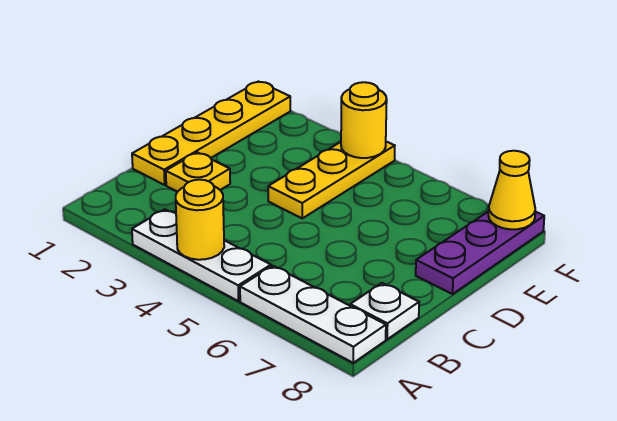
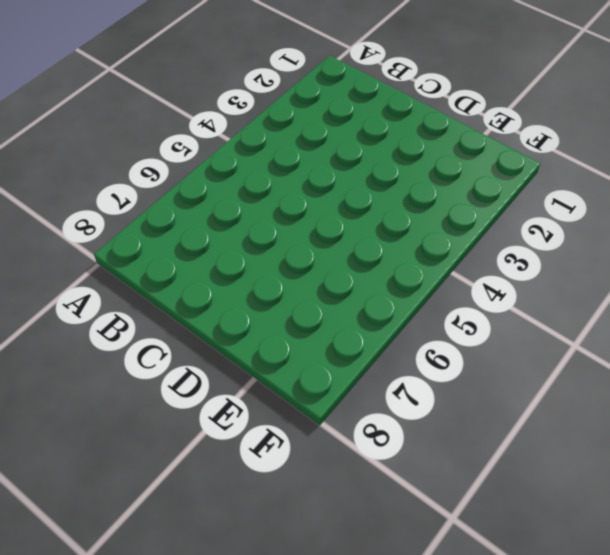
none -> white 1x3 plate [132,209,271,301]
none -> white 1x3 plate [240,266,386,363]

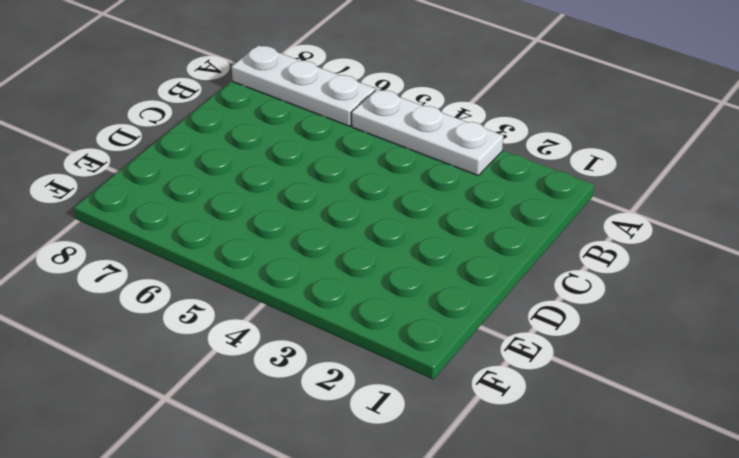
none -> white 1x1 plate [350,283,419,339]
none -> yellow 1x4 plate [132,82,290,185]

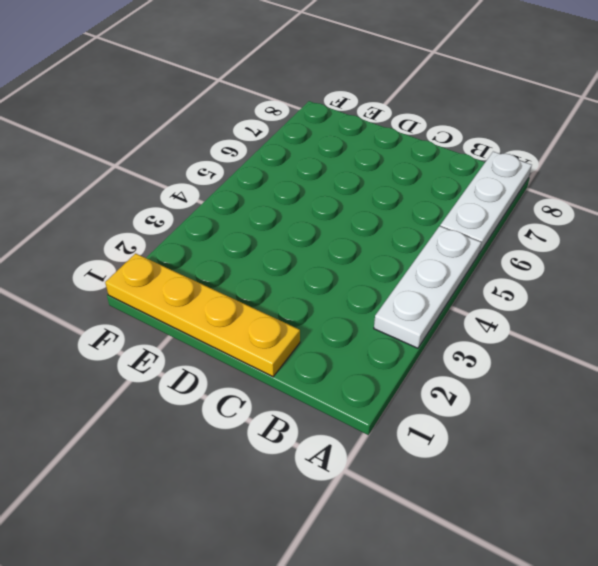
none -> white 1x1 plate [350,283,419,339]
none -> yellow 1x1 plate [166,152,230,192]

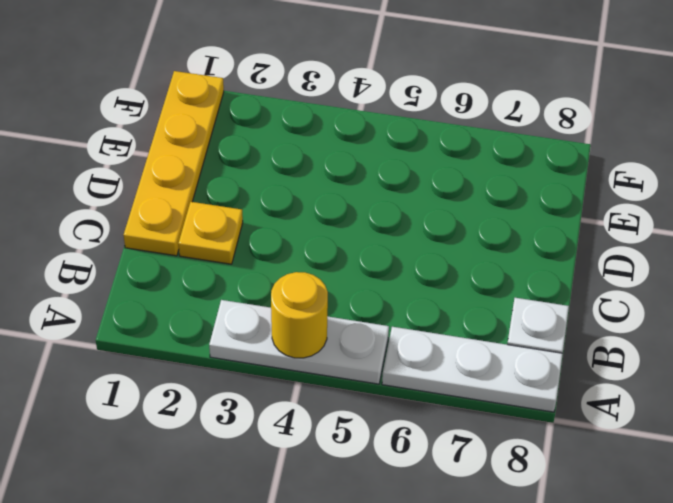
none -> yellow 1x3 plate [268,142,395,218]
none -> purple 1x3 plate [416,212,544,294]

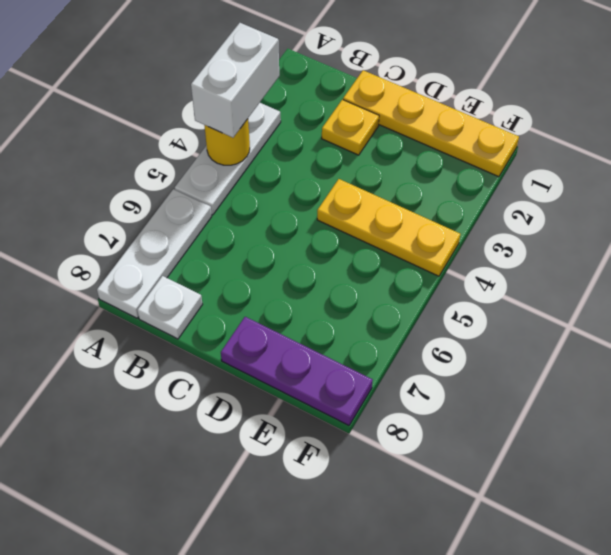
white 1x2 brick [191,23,279,138] -> none
none -> yellow 1x1 round brick [341,82,387,158]
none -> yellow 1x1 cone [488,151,535,229]

